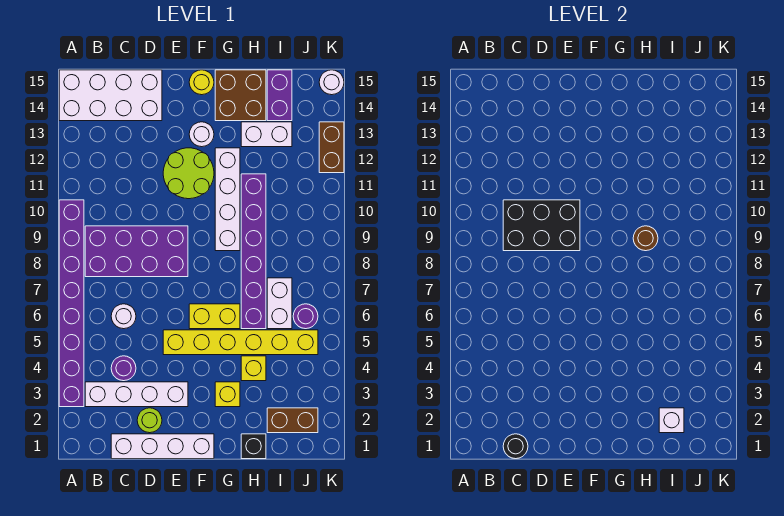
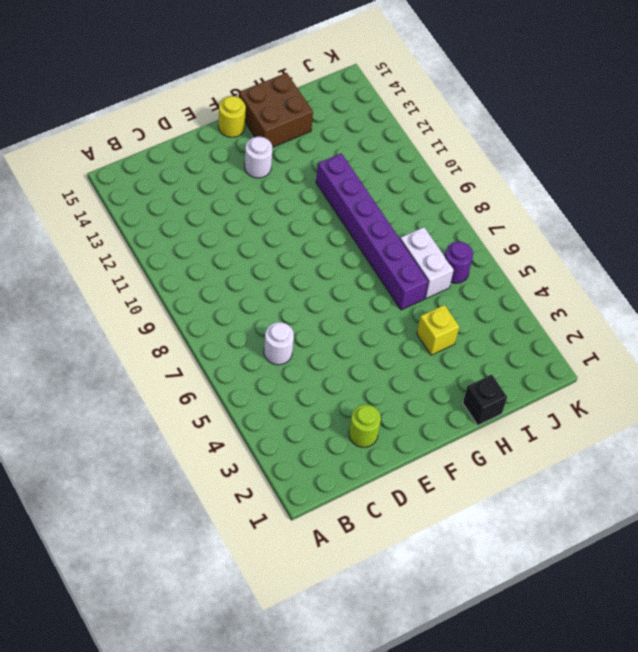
none -> purple 1x8 brick [59,200,84,407]
none -> white 2x4 brick [59,70,162,121]
none -> white 1x4 brick [85,382,188,407]
none -> purple 2x4 brick [85,226,188,277]

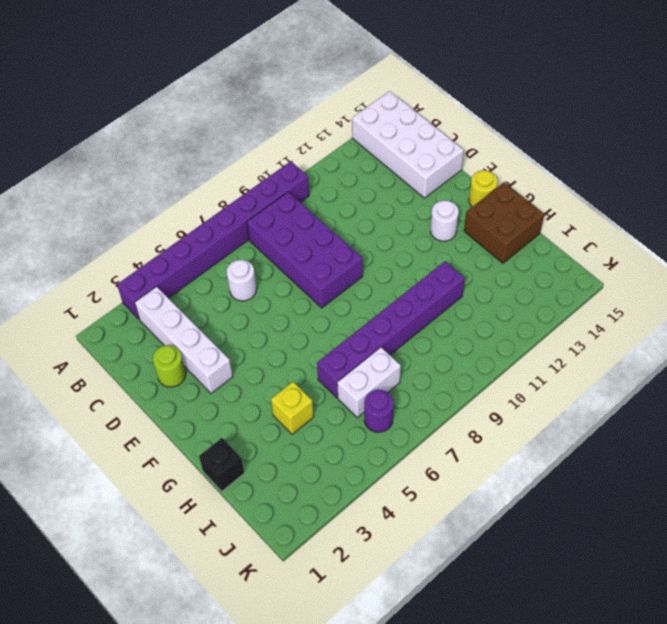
none -> white 1x4 brick [111,434,214,459]
none -> purple 1x1 round brick [111,356,136,381]
none -> yellow 1x6 brick [163,330,318,355]
none -> lime 2x2 round brick [163,148,214,199]

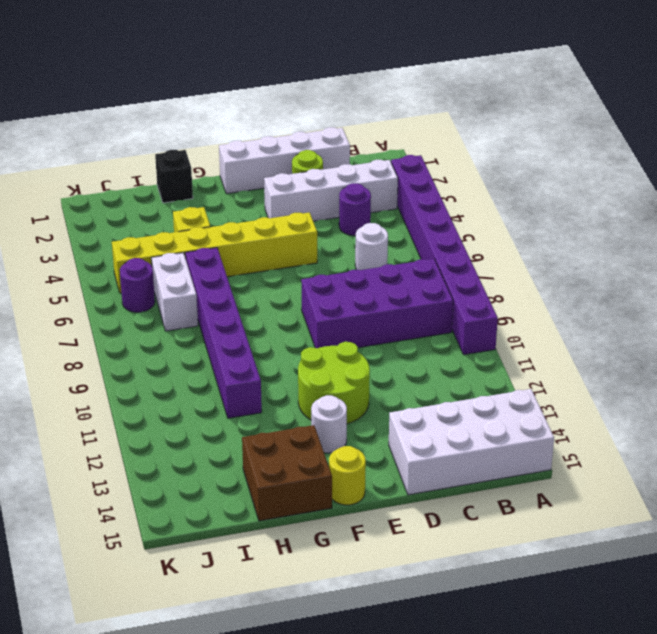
none -> yellow 1x2 brick [189,304,240,329]
none -> yellow 1x1 brick [215,382,240,407]
none -> white 1x4 brick [215,148,240,251]
none -> white 1x2 brick [241,122,292,147]

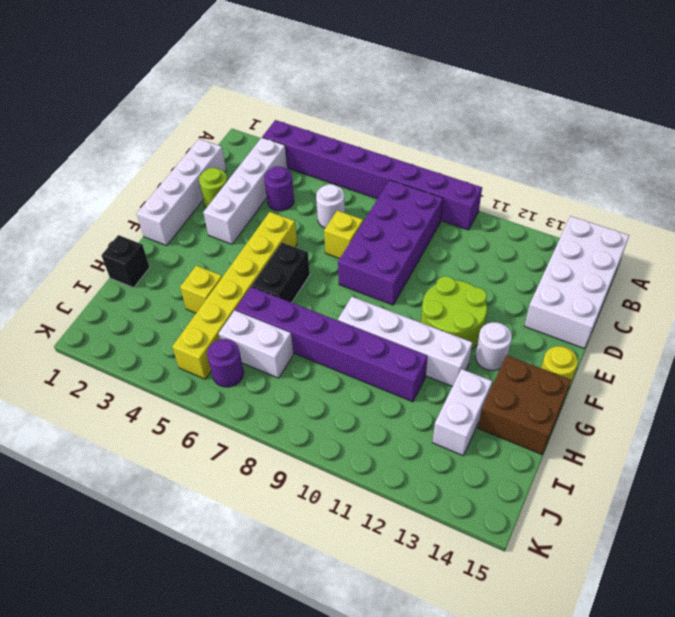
yellow 1x1 brick [324,210,363,259] -> yellow 1x1 brick moved to [215,382,240,407]
black 1x2 brick [252,243,310,303] -> yellow 1x2 brick [189,304,240,329]
none -> brown 1x2 brick [267,408,318,433]
none -> purple 1x2 brick [267,70,292,121]
none -> brown 1x2 brick [319,122,344,173]
none -> white 1x1 round brick [319,70,344,95]

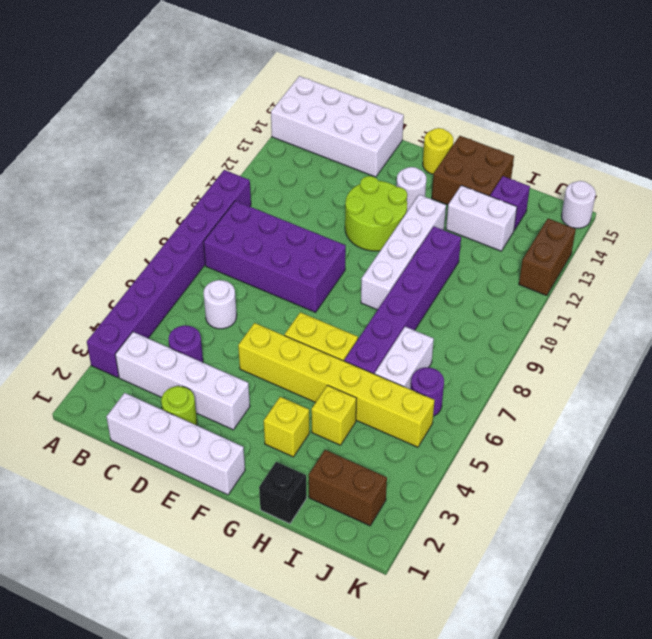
purple 1x1 brick [490,176,530,230] -> purple 1x2 brick [267,70,292,121]
none -> black 1x1 round brick [503,434,528,459]
none -> black 2x3 brick [503,200,580,251]
none -> brown 1x1 round brick [633,226,658,251]
none -> white 1x1 brick [659,408,684,433]

